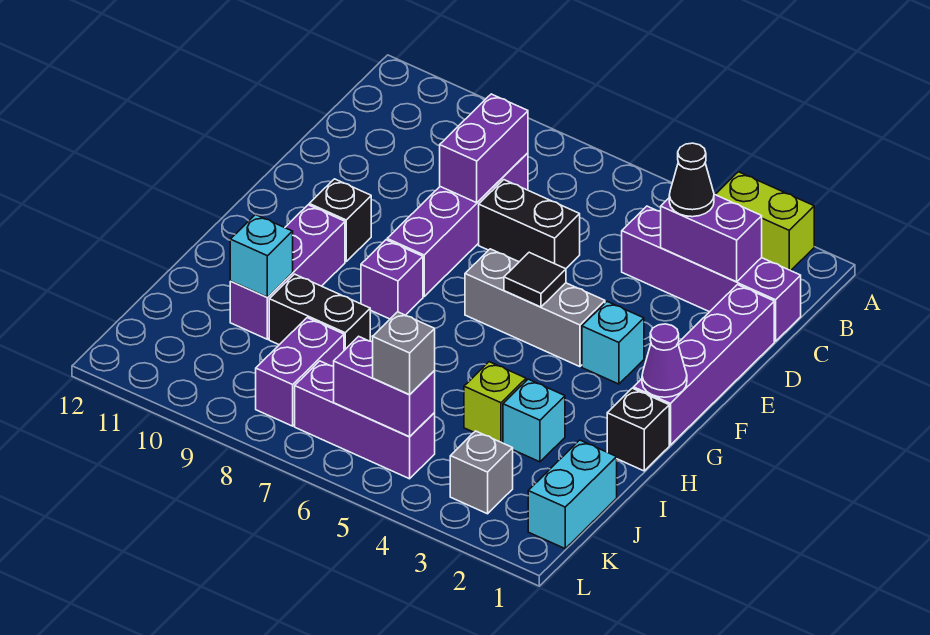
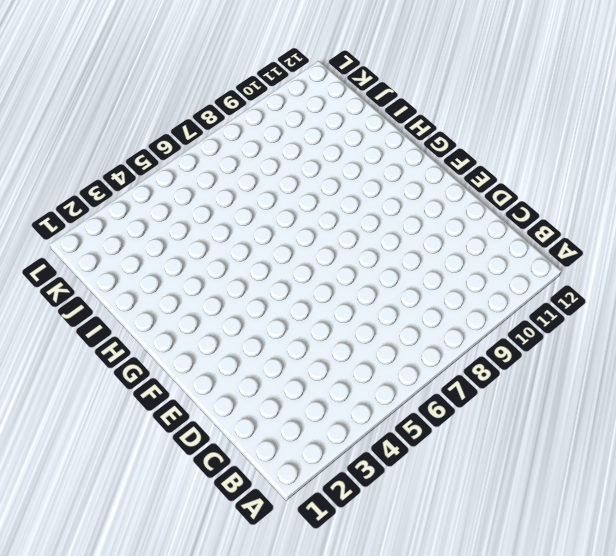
none -> lime 1x2 brick [715,172,814,271]
none -> purple 1x4 brick [622,206,801,341]
none -> purple 1x4 brick [387,153,528,296]

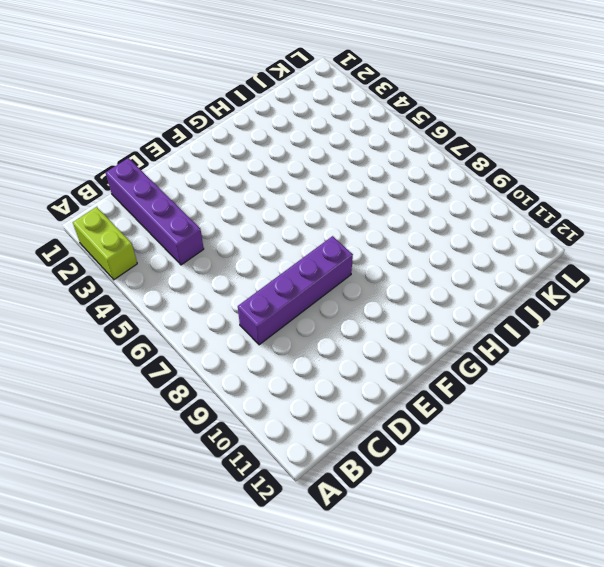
none -> purple 1x4 brick [633,285,774,445]
none -> black 1x2 brick [479,180,580,269]
none -> cyan 1x1 brick [582,302,644,384]

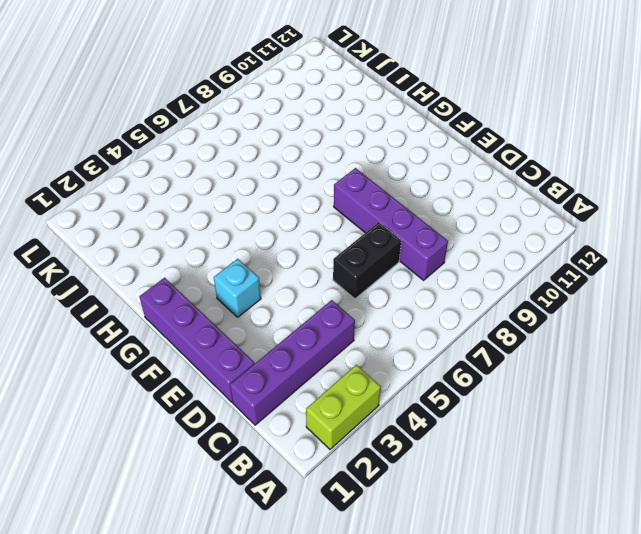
none -> grey 1x3 brick [465,249,605,367]
none -> black 1x1 brick [309,179,371,261]
none -> purple 1x1 brick [361,240,423,319]

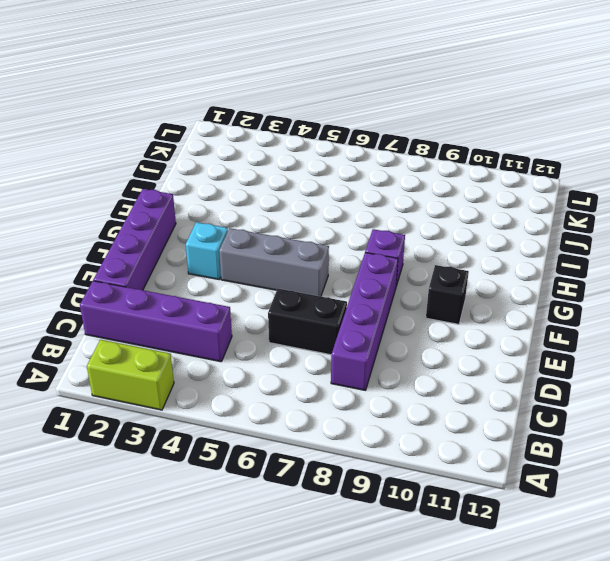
none -> purple 1x3 brick [230,205,345,339]
none -> black 1x1 brick [607,388,669,471]
none -> cyan 1x1 brick [503,379,565,462]

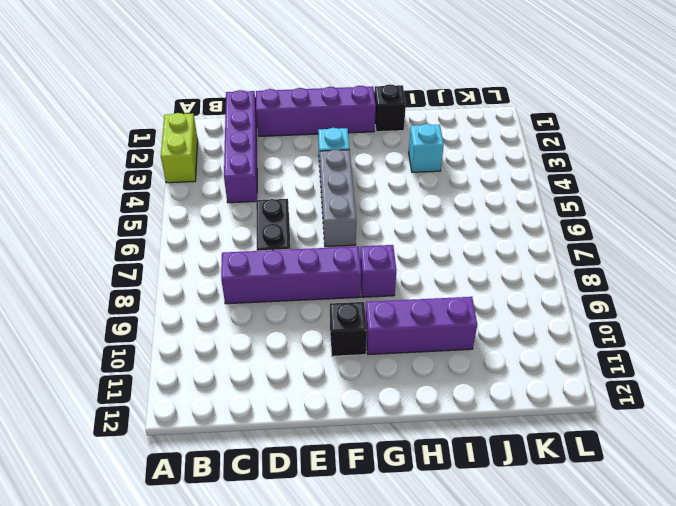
none -> lime 1x1 brick [464,362,526,443]
none -> black 1x2 brick [269,274,370,350]
none -> cyan 1x2 brick [528,440,617,548]

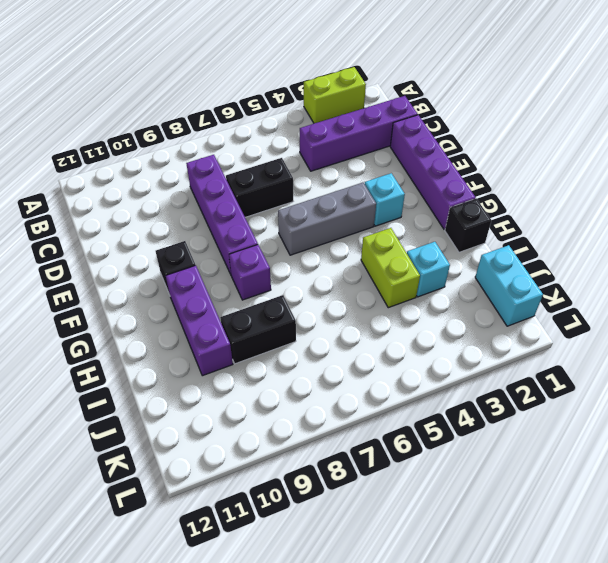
lime 1x2 brick [361,228,420,308] -> lime 1x1 brick [464,362,526,443]
none -> purple 1x2 brick [256,318,344,426]
none -> grey 1x1 brick [450,431,513,514]
none -> purple 1x3 brick [295,361,435,479]

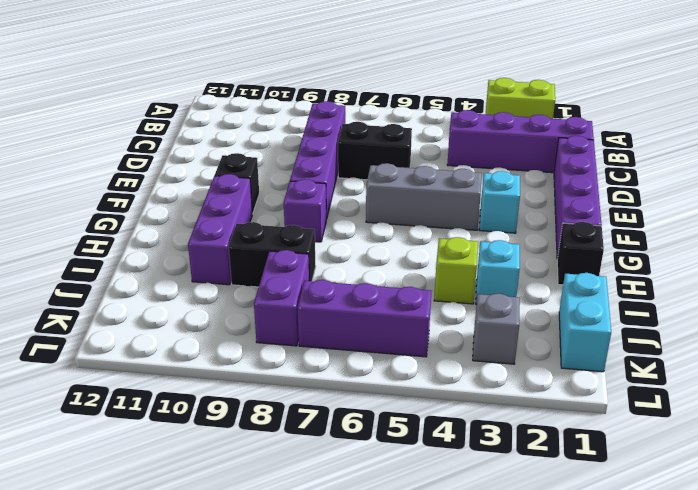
none -> purple 1x2 brick [661,194,762,282]
none -> purple 1x2 brick [440,94,528,203]
none -> black 1x1 tile [504,252,566,307]

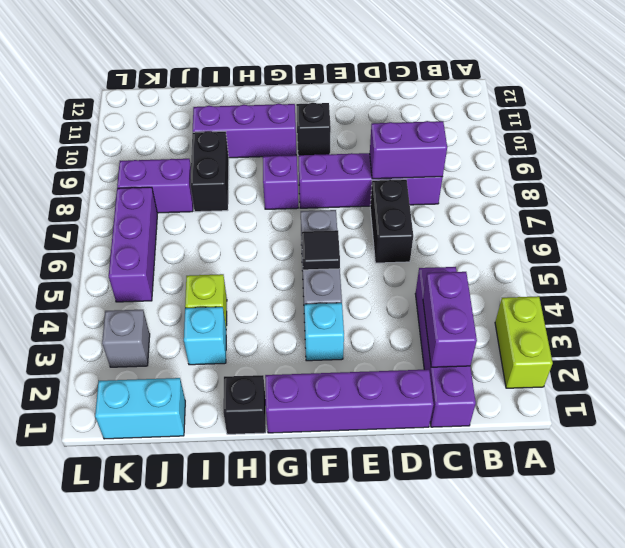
none -> purple 1x1 cone [642,324,687,397]
none -> cyan 1x1 brick [230,215,293,297]
none -> purple 1x2 brick [334,336,435,437]

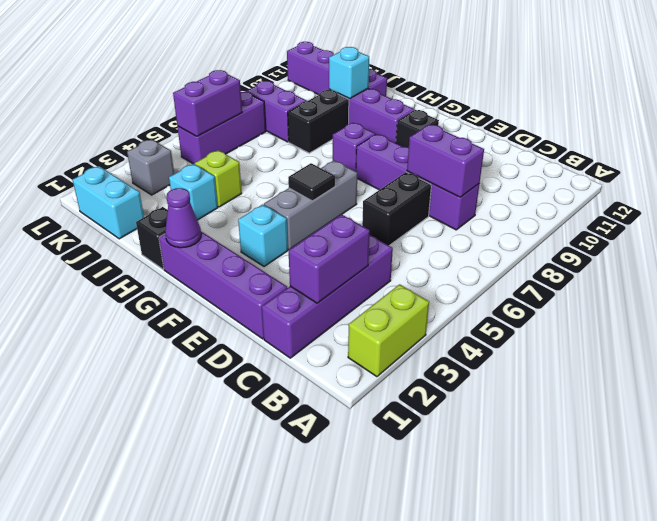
purple 1x4 brick [287,42,387,96] -> none
none -> black 1x1 cone [669,143,714,217]
none -> grey 1x1 brick [373,312,435,395]

